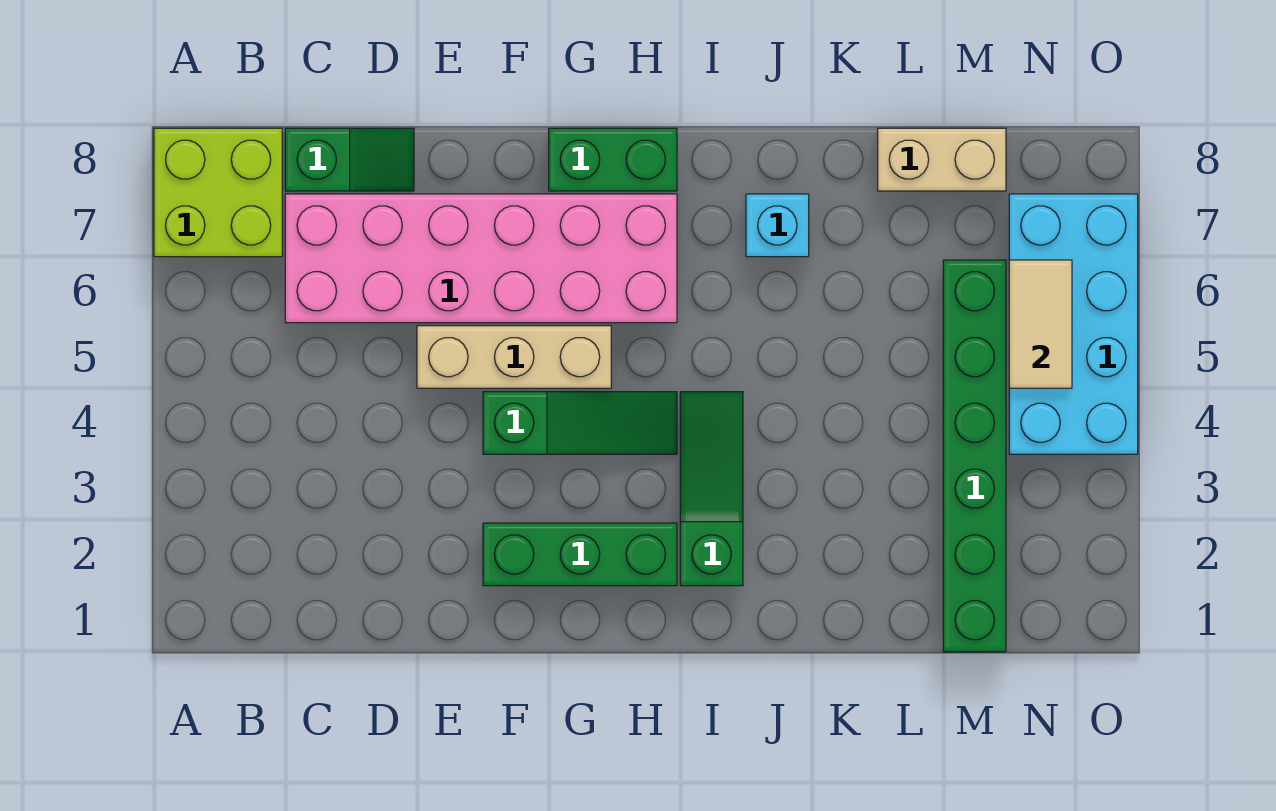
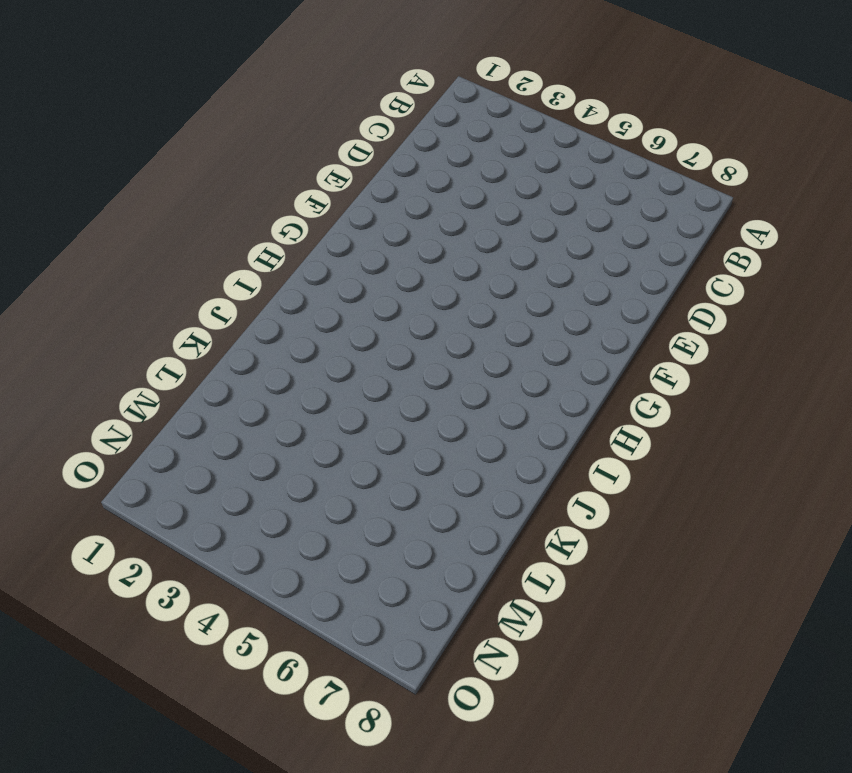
none -> lime 2x2 brick [154,128,282,257]
none -> pink 2x6 brick [285,194,677,323]
none -> green 1x2 slope [285,128,414,191]

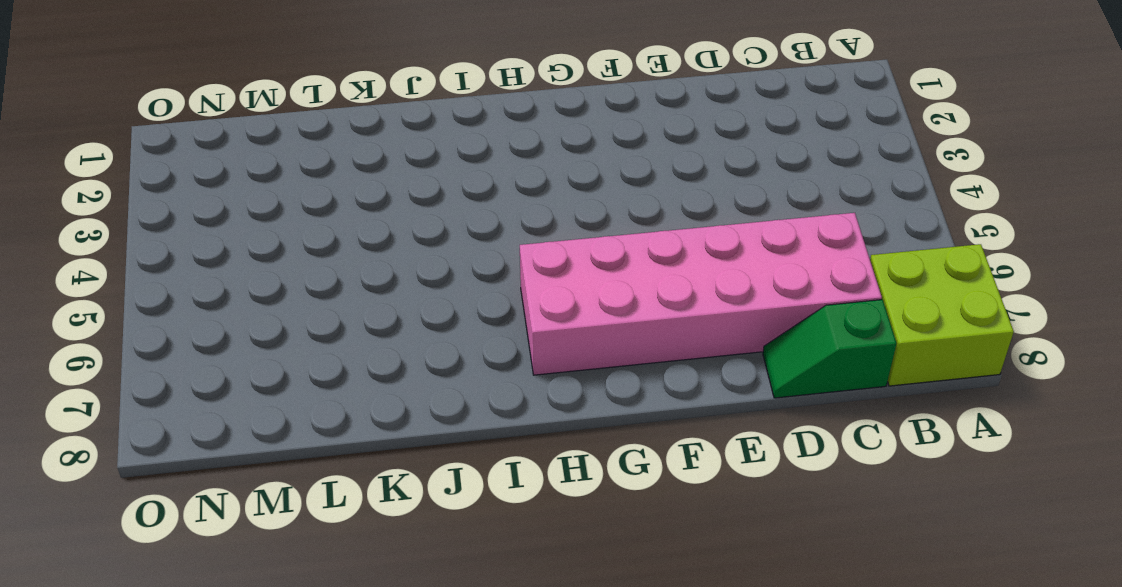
none -> tan 1x3 brick [417,326,611,388]
none -> green 1x3 brick [483,523,677,586]
none -> green 1x3 slope [483,392,677,454]

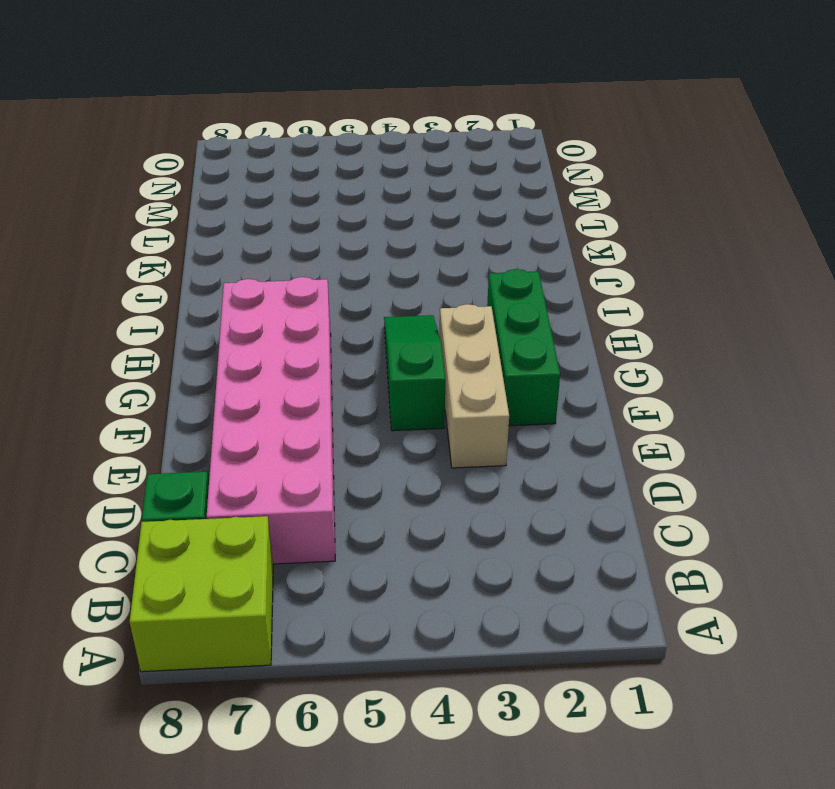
tan 1x3 brick [440,304,509,468] -> tan 1x3 brick moved to [417,326,611,388]
none -> green 1x2 brick [549,128,677,191]
none -> green 1x3 slope [680,392,743,586]
none -> cyan 1x1 brick [746,194,809,257]

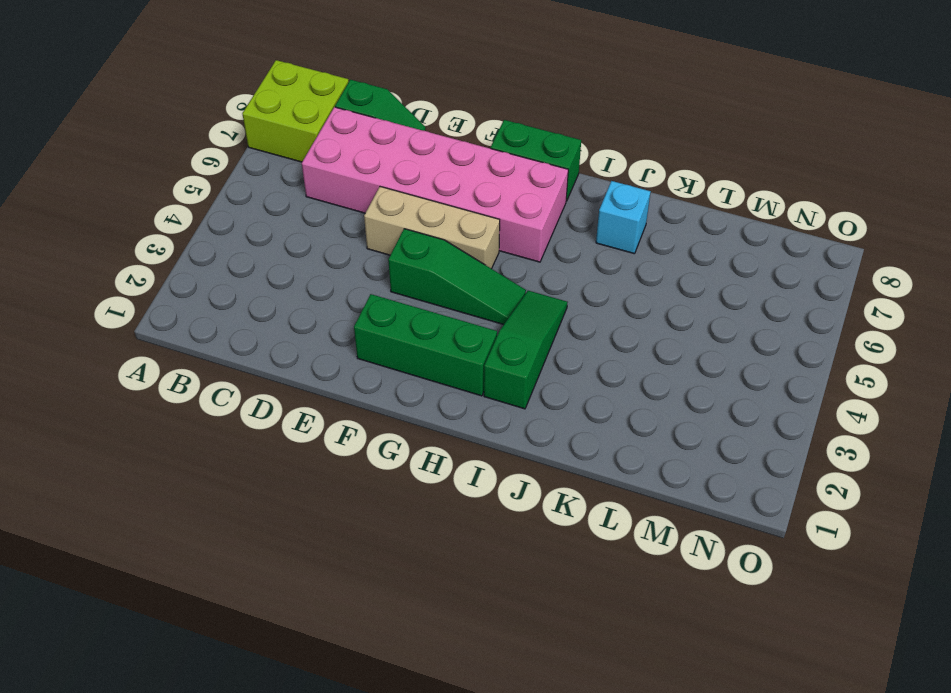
none -> tan 1x2 brick [878,128,1006,191]
none -> green 1x6 brick [943,260,1006,652]
none -> cyan 2x4 brick [1009,194,1138,454]

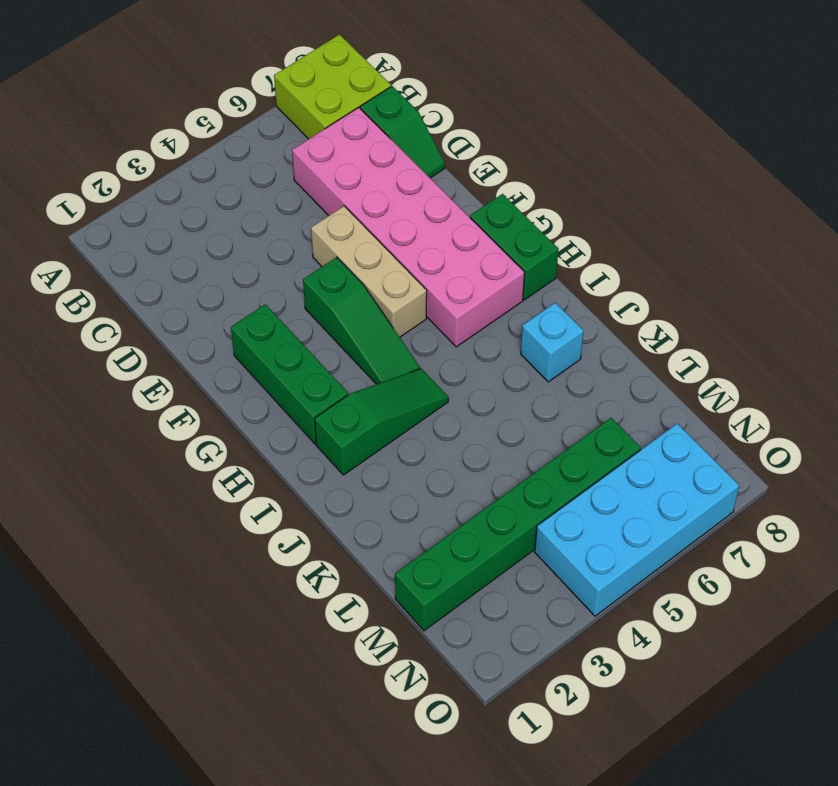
none -> tan 1x2 brick [878,128,1006,191]
none -> tan 1x2 tile [1009,260,1072,388]

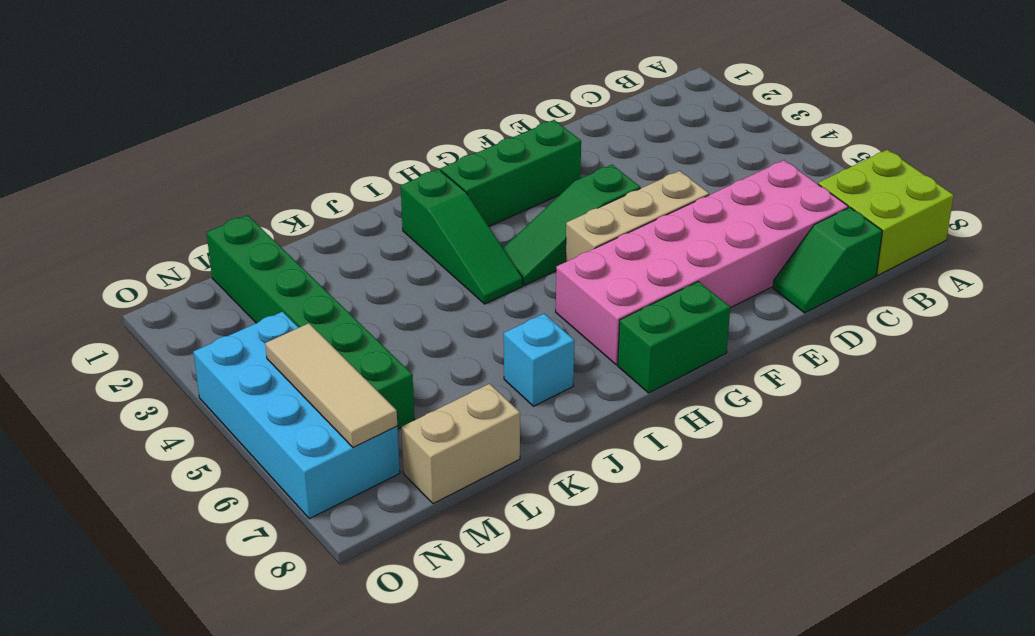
tan 1x3 tile [265,323,397,447] -> tan 1x2 tile [1009,260,1072,388]

